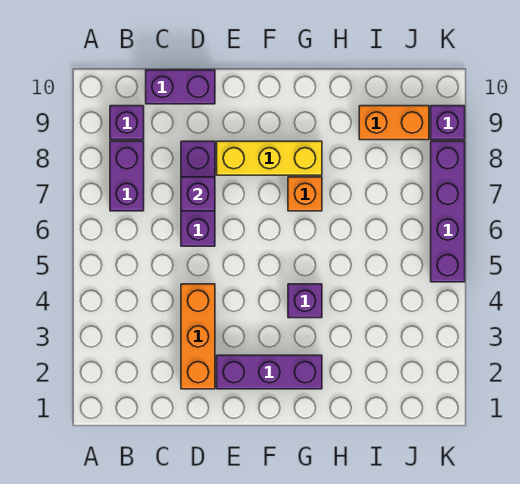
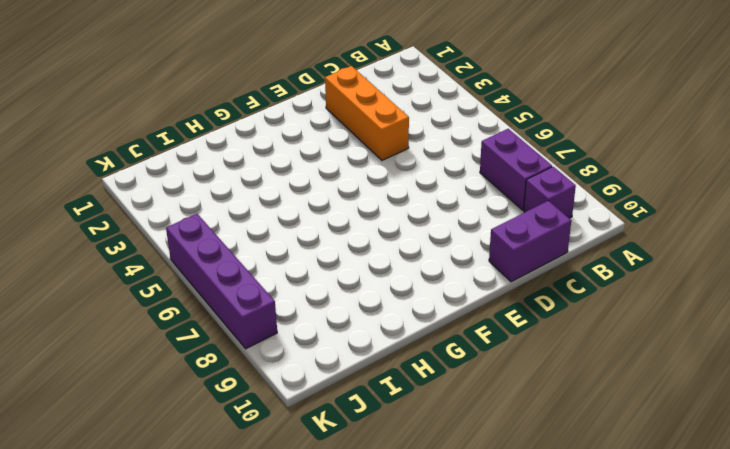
none -> purple 1x3 brick [181,141,215,246]
none -> purple 1x3 brick [217,355,322,389]
none -> yellow 1x3 brick [217,141,322,175]

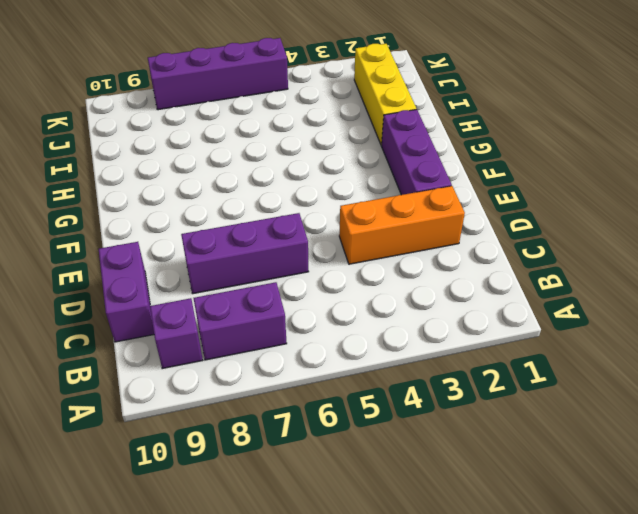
yellow 1x3 brick [354,44,416,145] -> yellow 1x3 brick moved to [217,141,322,175]
none -> purple 1x1 brick [288,284,322,318]
none -> orange 1x1 brick [288,177,322,211]
none -> orange 1x2 brick [359,106,429,140]

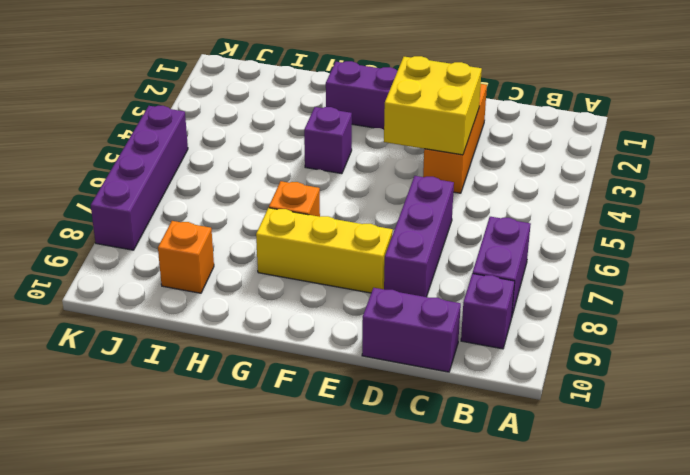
yellow 2x2 brick [384,56,482,155] -> none
orange 1x1 brick [158,221,214,293] -> orange 1x2 brick [359,106,429,140]
none -> purple 1x1 brick [431,106,465,140]
none -> purple 1x1 brick [181,177,215,211]

